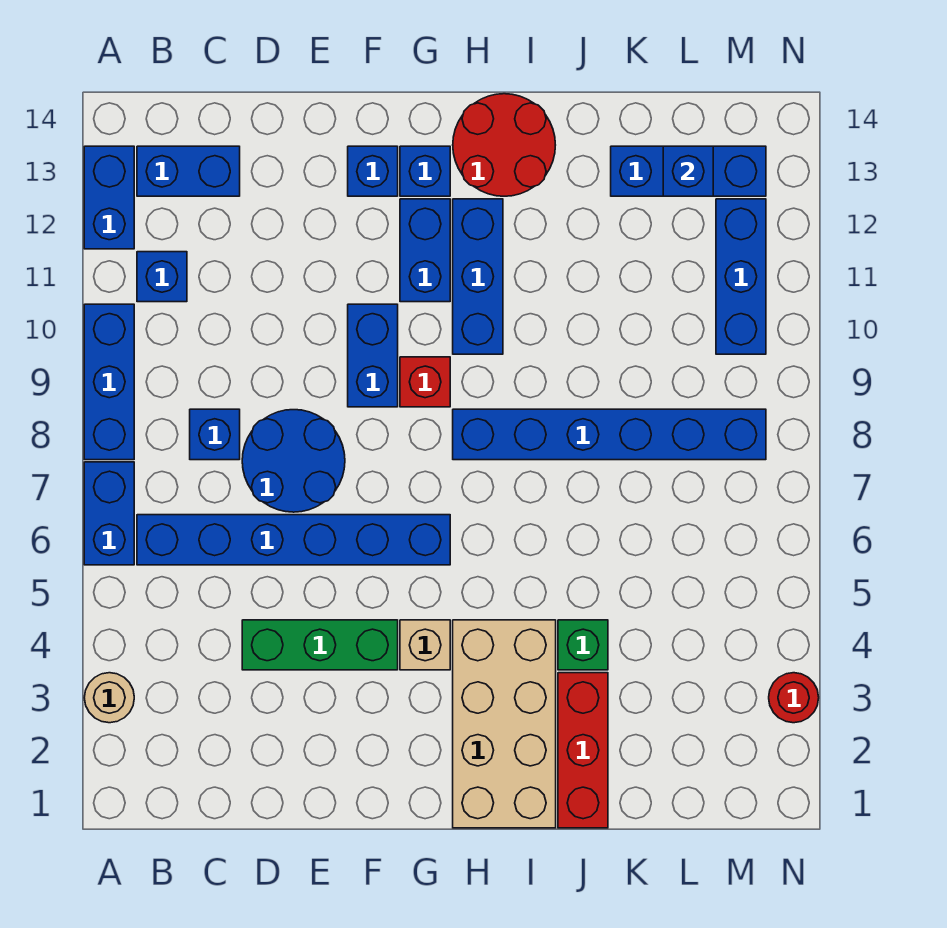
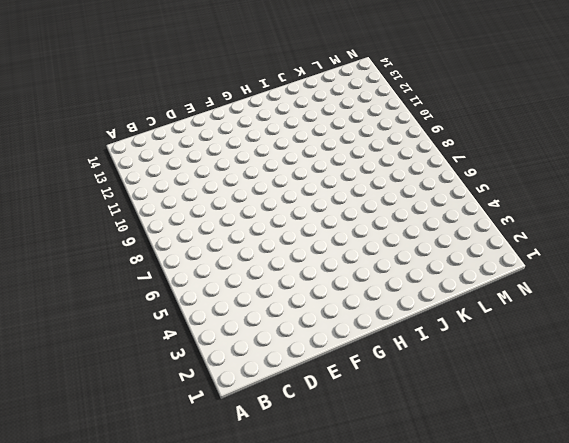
none -> tan 1x1 round brick [84,673,134,723]
none -> blue 1x2 brick [84,462,134,565]
none -> blue 1x3 brick [84,304,134,460]

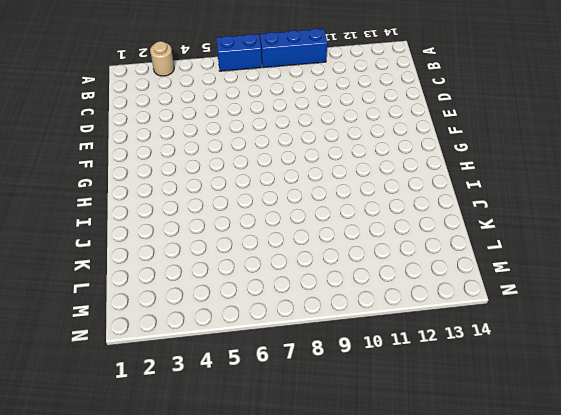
none -> blue 1x2 brick [84,146,134,249]
none -> blue 1x6 brick [137,515,450,565]
none -> blue 1x1 brick [137,252,187,302]

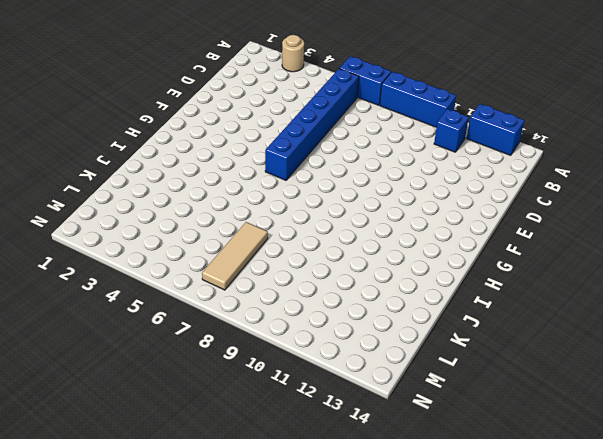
tan 1x3 tile [202,222,268,290] -> none
none -> blue 1x2 brick [137,146,240,196]
none -> blue 1x1 brick [190,409,240,460]
none -> green 1x3 brick [242,620,398,670]

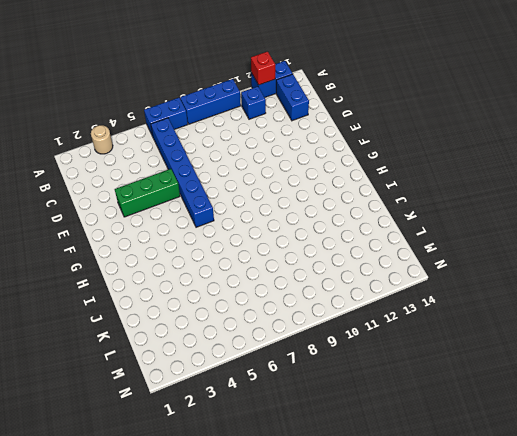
red 1x1 brick [251,52,275,85] -> red 1x1 brick moved to [400,357,450,407]
green 1x3 brick [115,169,180,217] -> green 1x3 brick turned to [242,620,398,670]
none -> blue 1x1 brick [190,409,240,460]
none -> blue 2x2 round brick [242,410,345,512]
none -> blue 1x2 brick [348,304,398,407]

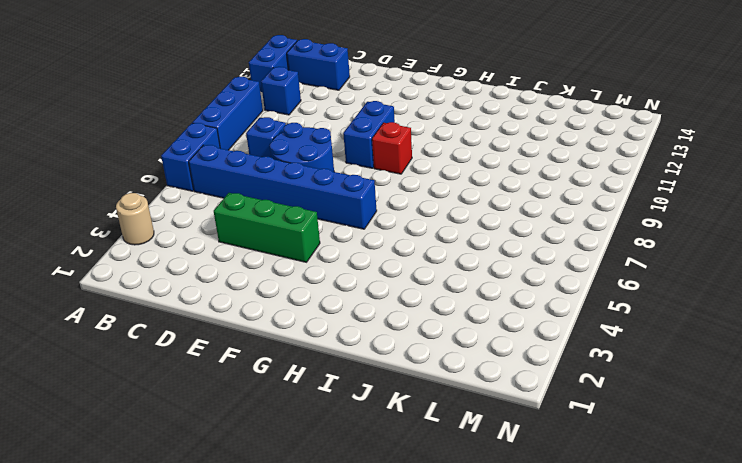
none -> blue 1x1 brick [348,146,398,196]
none -> tan 1x1 brick [400,620,450,670]
none -> blue 1x2 brick [400,199,450,302]

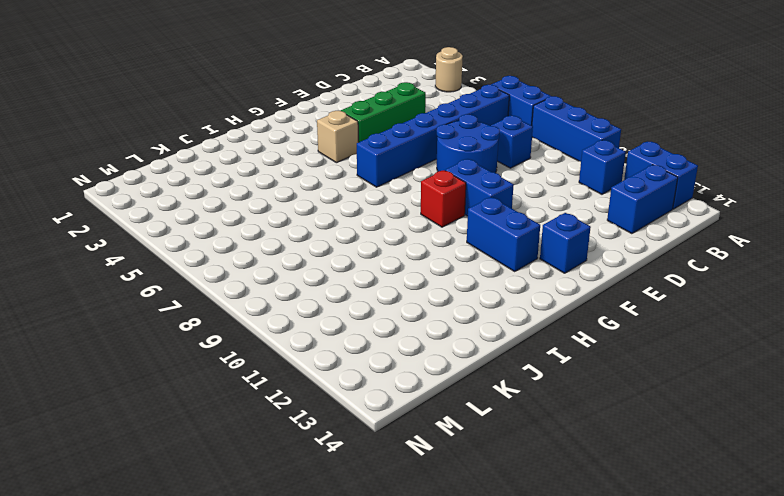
none -> blue 1x1 brick [400,146,450,196]
none -> tan 2x4 brick [453,620,556,828]
none -> blue 1x6 brick [453,409,766,460]

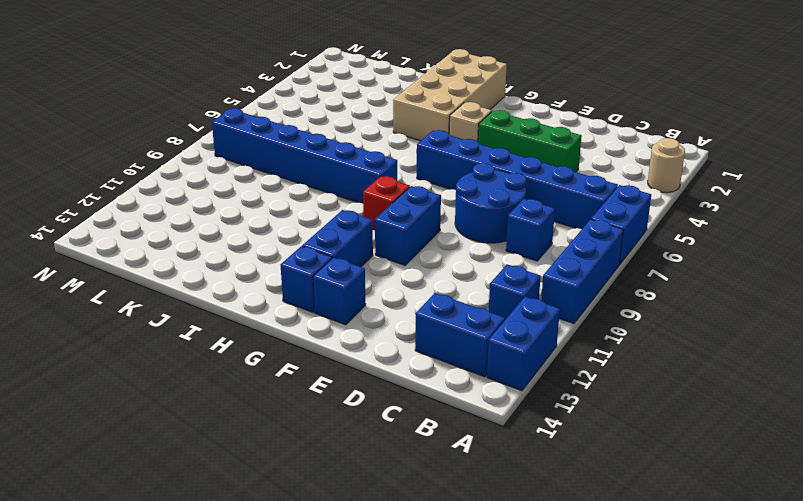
none -> blue 1x3 brick [453,199,503,354]
none -> red 2x2 round brick [453,94,555,196]
none -> red 1x3 brick [558,673,608,828]

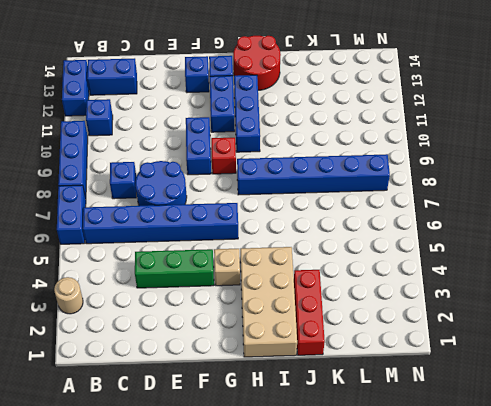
none -> green 1x1 brick [558,620,608,670]
none -> blue 1x3 brick [611,146,766,196]
none -> blue 1x3 brick [716,199,766,354]

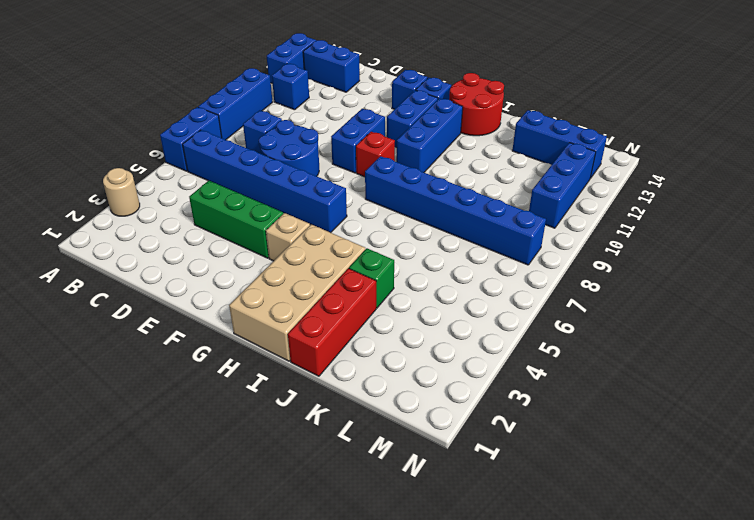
none -> red 1x1 round brick [769,673,819,723]
none -> blue 1x1 brick [663,146,713,196]

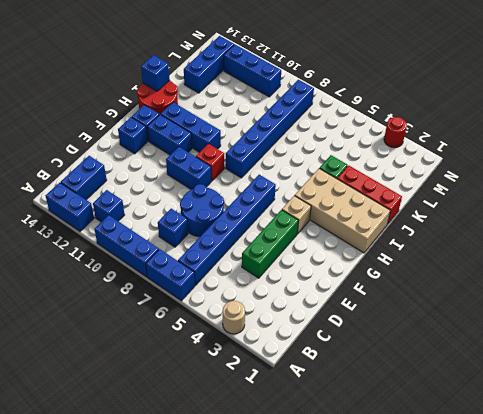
blue 1x1 brick [141,55,170,91] -> blue 1x1 brick moved to [663,146,713,196]

